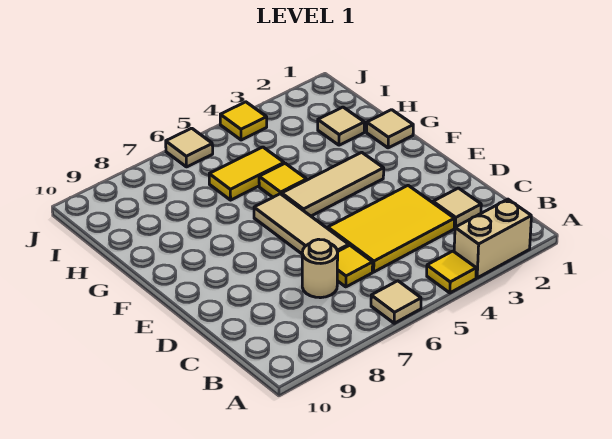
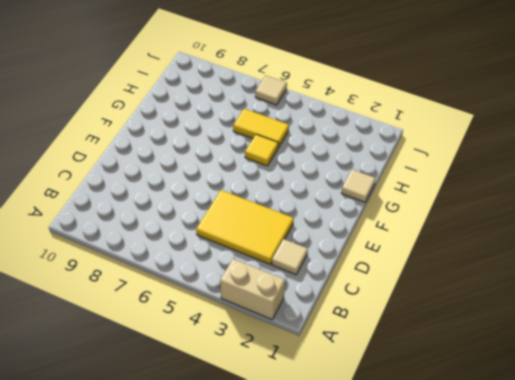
none -> yellow 1x1 tile [427,251,476,293]
none -> tan 1x1 tile [371,281,421,323]
none -> yellow 1x1 tile [337,245,373,287]

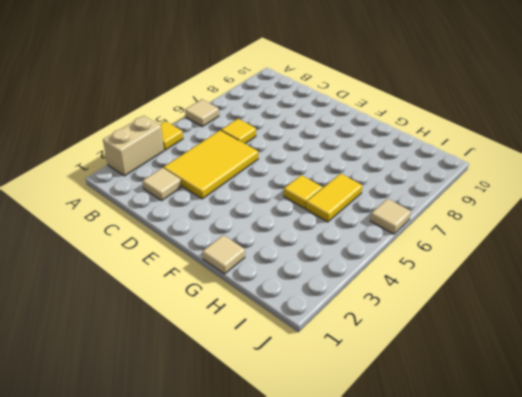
none -> tan 1x1 round brick [302,239,338,298]
none -> tan 1x3 tile [254,194,349,254]
none -> tan 1x3 tile [282,152,384,216]

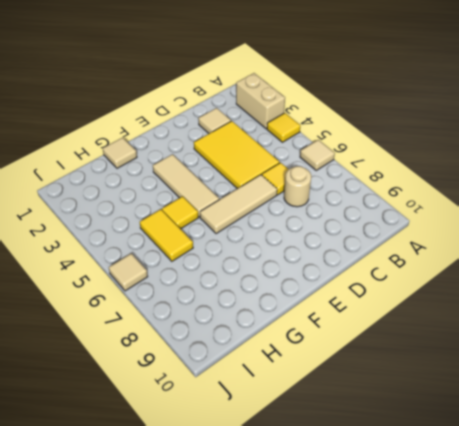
none -> tan 1x1 tile [318,107,364,145]
none -> yellow 1x1 tile [220,102,267,140]

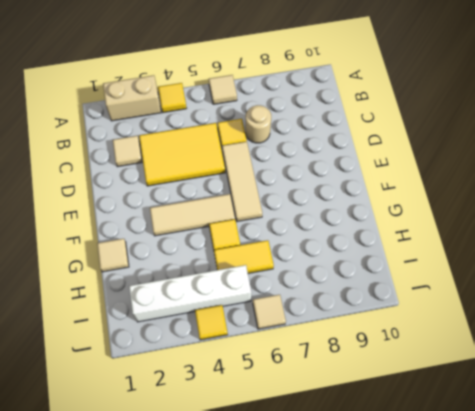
white 1x4 brick [129,265,252,322] -> none
none -> tan 1x1 tile [318,107,364,145]

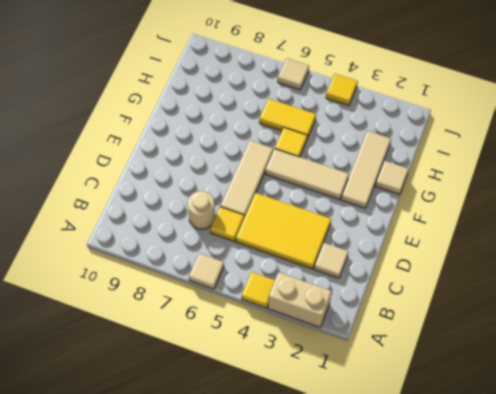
tan 1x3 tile [341,131,391,208] -> tan 1x1 tile [318,107,364,145]

